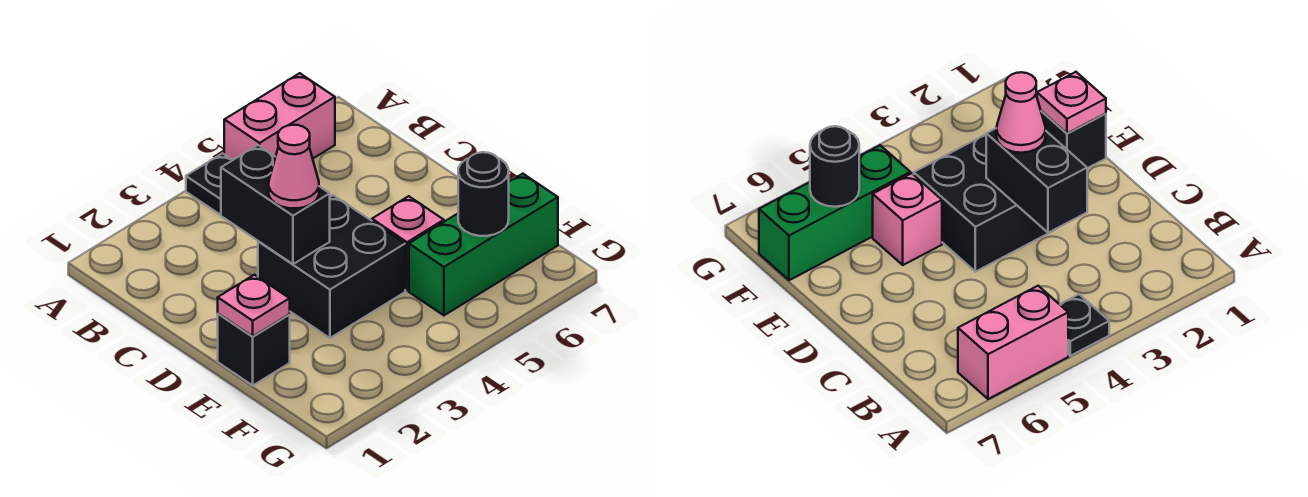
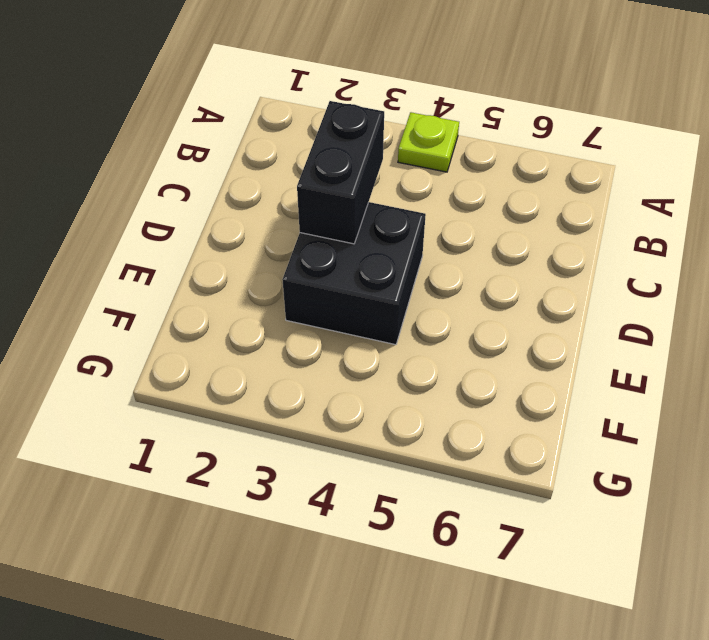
lime 1x1 plate [398,112,459,172] -> black 1x1 plate [186,153,232,215]
none -> pink 1x2 brick [224,73,335,160]
none -> black 1x1 brick [218,314,290,385]

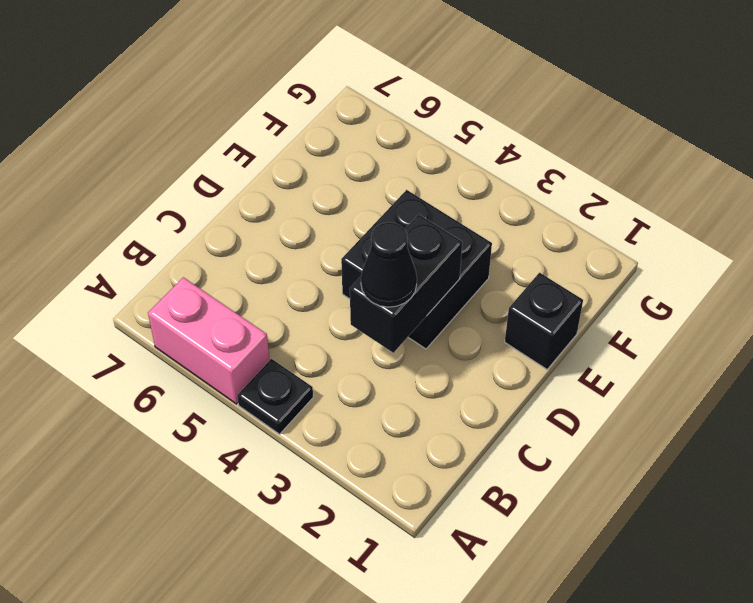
black 1x1 cone [361,222,417,307] -> none
none -> pink 1x1 brick [372,196,444,291]
none -> green 1x3 brick [409,174,558,315]

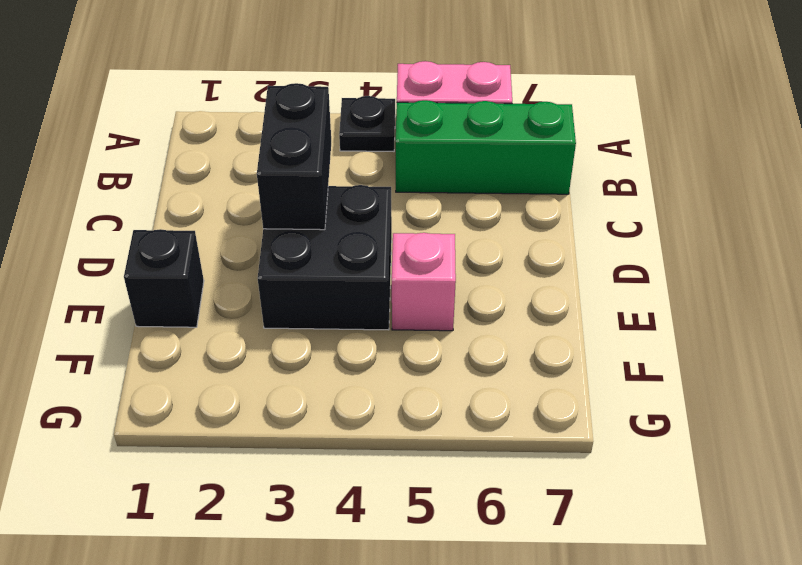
green 1x3 brick [396,100,576,194] -> green 1x3 brick moved to [409,174,558,315]
none -> pink 1x1 plate [218,275,290,337]
none -> black 1x1 round brick [458,152,509,236]

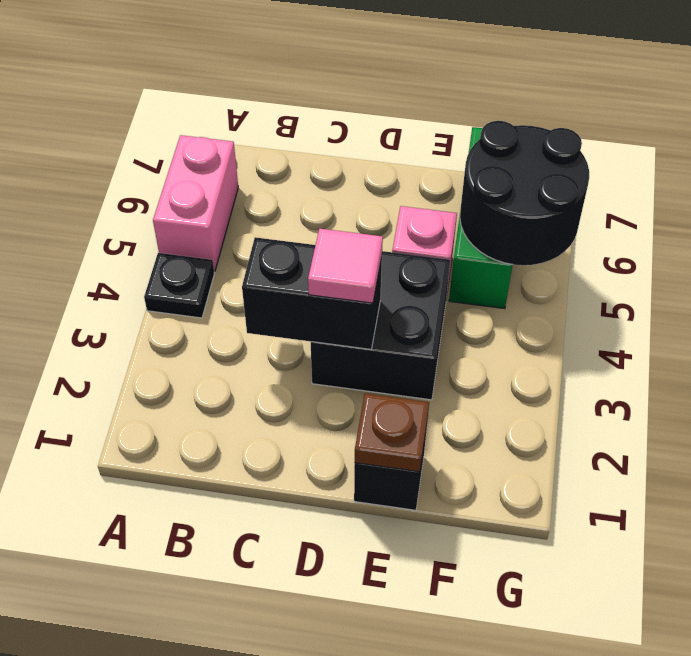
pink 1x1 tile [308,229,383,303] -> pink 1x1 cone [269,125,319,208]
brown 1x1 plate [355,393,429,472] -> pink 1x1 plate [218,275,290,337]
black 2x2 round brick [460,121,589,265] -> black 1x1 round brick [458,152,509,236]

